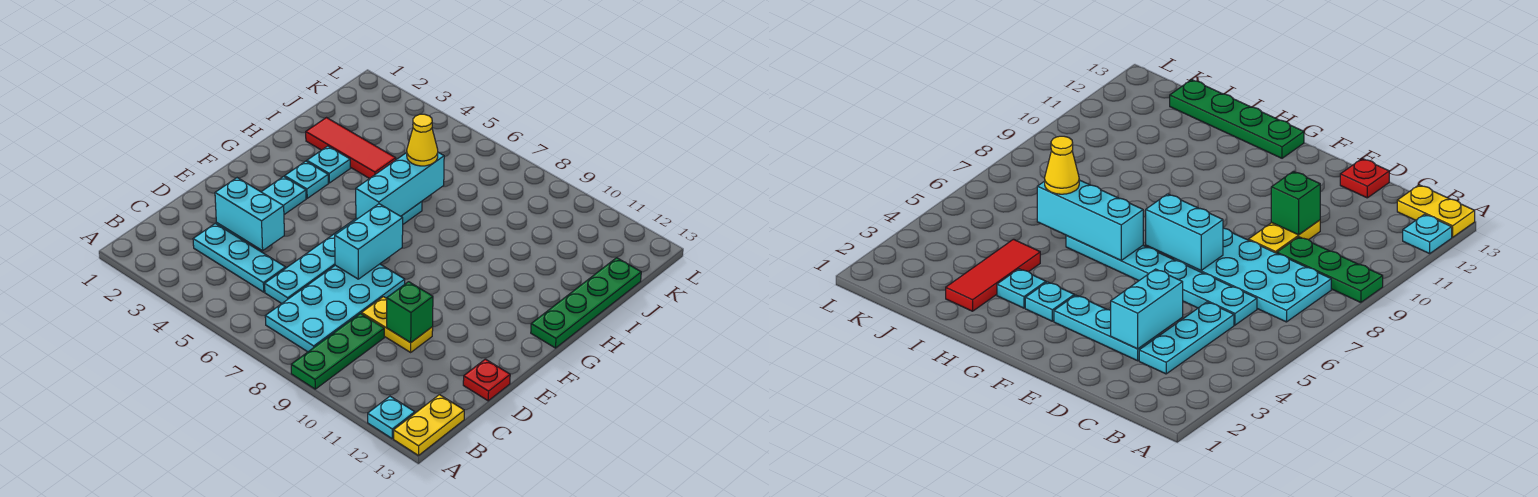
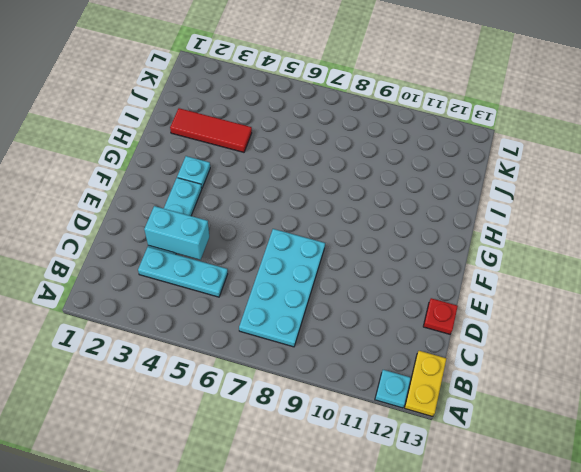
none -> green 1x3 plate [291,314,384,389]
none -> cyan 1x6 plate [265,202,422,303]
none -> yellow 1x2 plate [362,297,433,352]

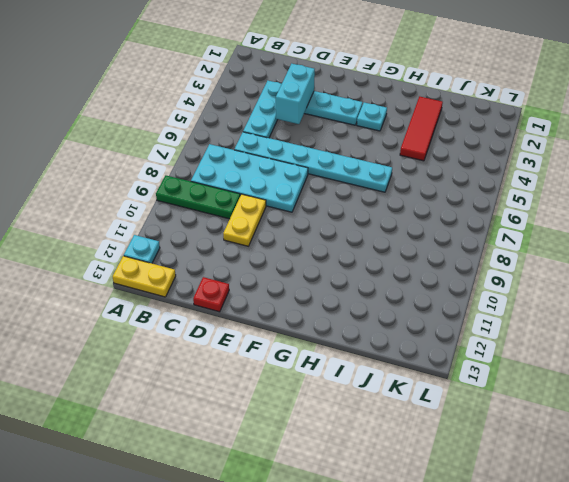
none -> green 1x4 plate [531,258,641,348]
none -> cyan 1x1 plate [307,146,350,183]
none -> green 1x1 brick [387,282,433,343]

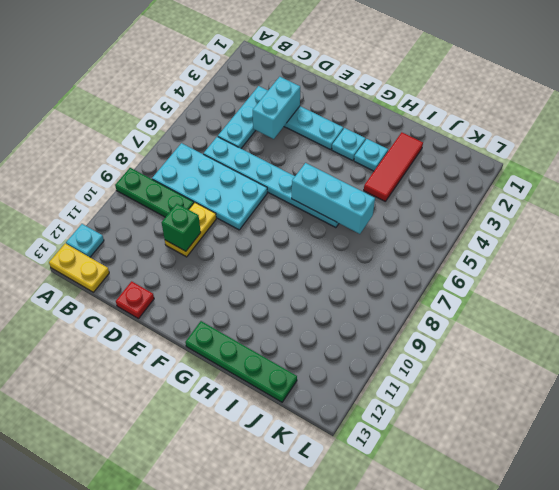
none -> cyan 1x2 brick [335,204,403,279]
none -> yellow 1x1 cone [407,114,438,166]

